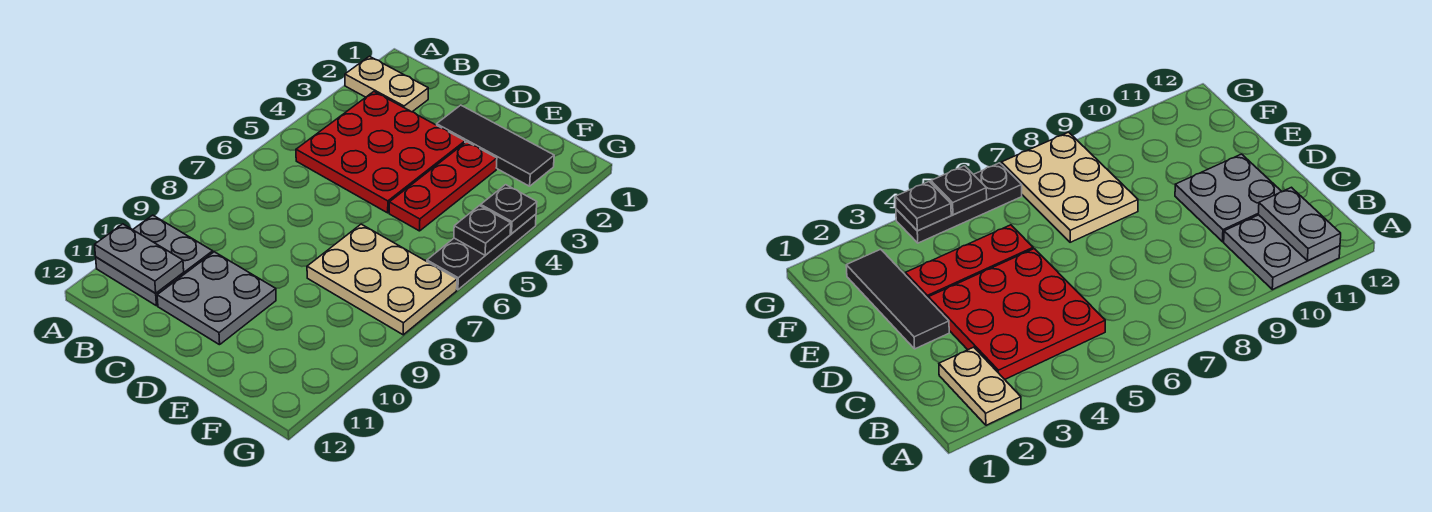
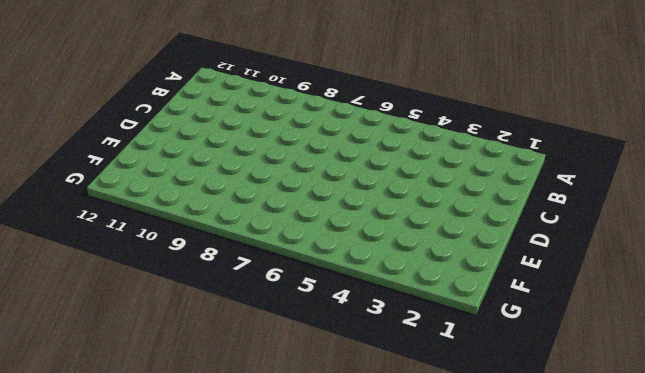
none -> tan 1x2 plate [345,56,428,112]
none -> grey 2x2 plate [96,215,213,306]

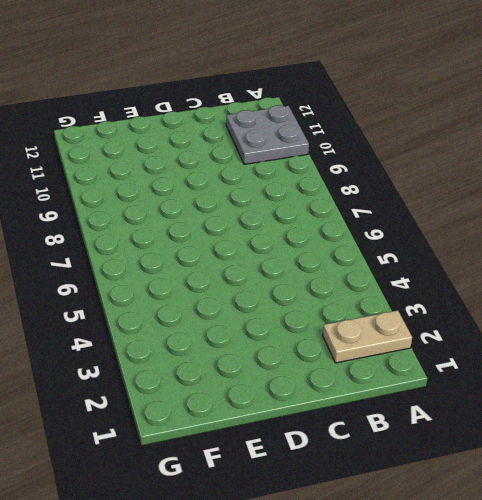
none -> red 3x3 plate [296,92,465,213]
none -> grey 2x2 plate [157,252,276,345]

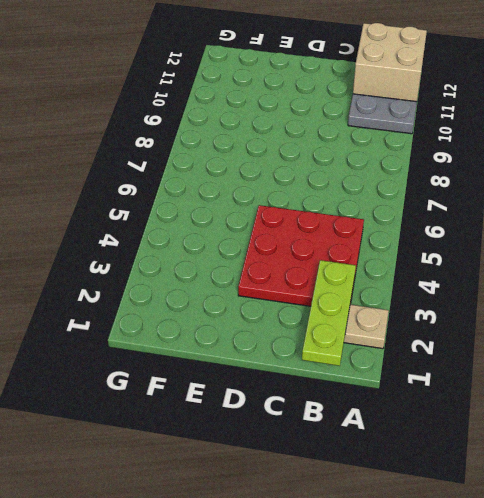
tan 2x2 brick [353,23,427,102] -> grey 1x2 plate [95,224,184,293]
lime 1x3 plate [302,260,356,366] -> none
none -> grey 2x2 plate [157,252,276,345]
none -> black 1x3 tile [437,105,554,186]

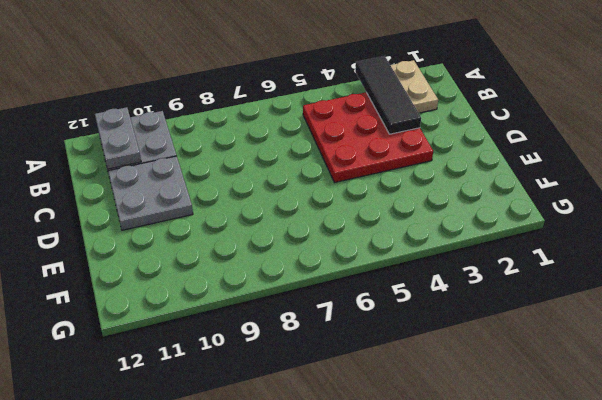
black 1x3 tile [355,56,421,134] -> black 1x3 tile moved to [437,105,554,186]
none -> red 1x3 plate [389,142,497,231]
none -> tan 2x3 plate [307,224,457,335]

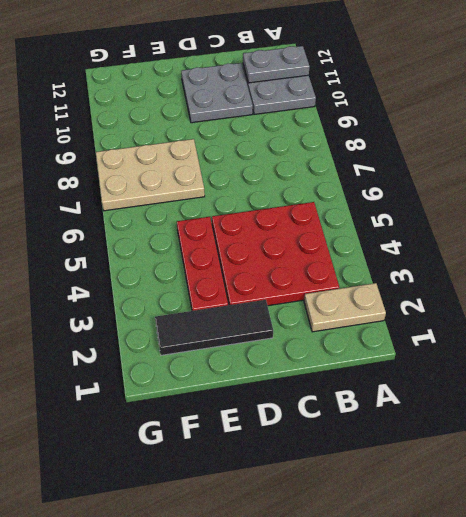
none -> black 1x3 plate [427,214,536,290]
none -> black 1x1 plate [481,185,537,234]

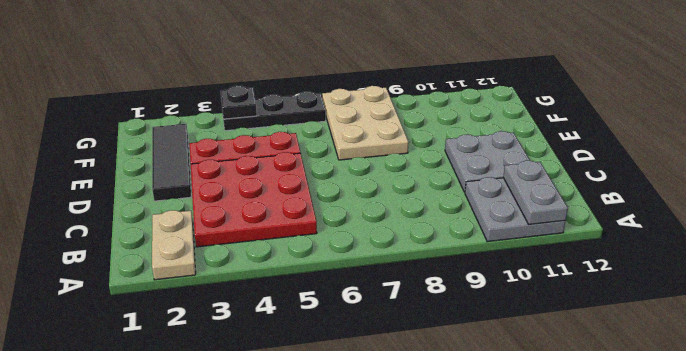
none -> black 1x1 plate [454,206,511,255]

